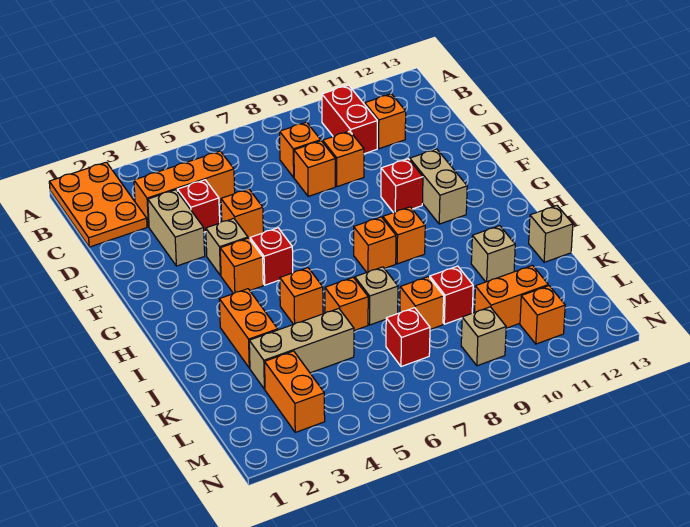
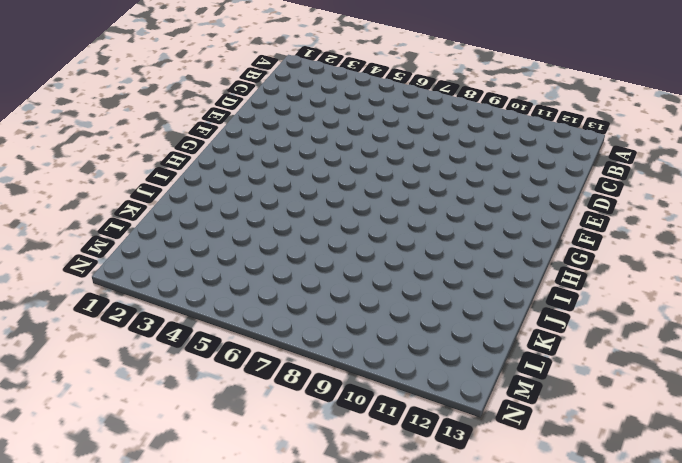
none -> orange 2x3 plate [49,162,147,247]
none -> red 1x2 brick [322,85,377,154]
none -> orange 1x3 brick [134,151,235,227]
none -> orange 1x1 brick [280,122,321,177]

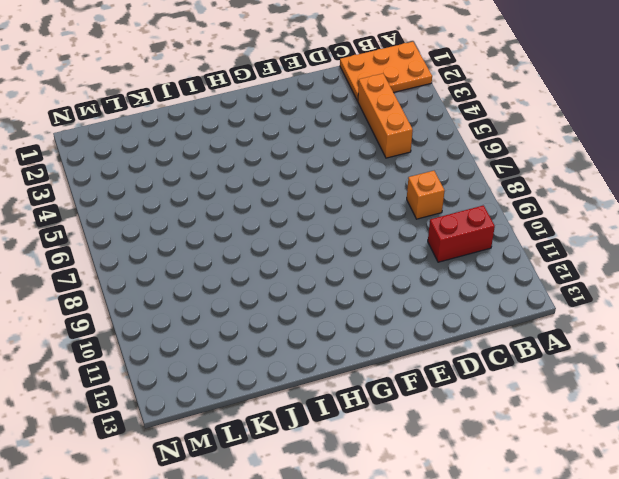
none -> orange 1x1 brick [365,94,406,149]
none -> tan 1x2 brick [148,190,205,266]
none -> red 1x1 brick [177,180,220,232]
none -> orange 1x1 brick [294,141,335,196]

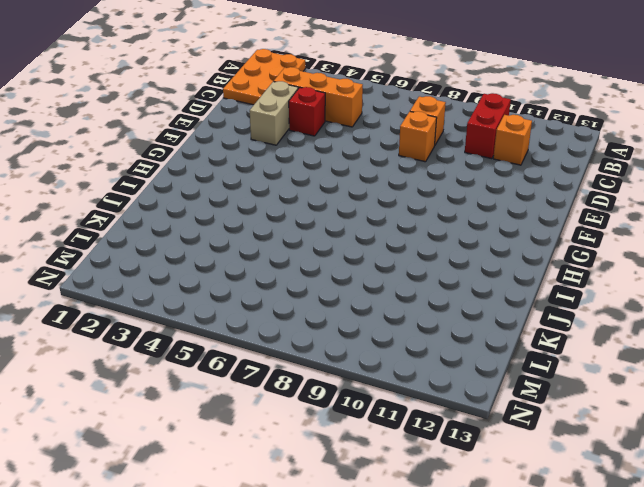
none -> orange 1x1 brick [323,131,364,187]
none -> orange 1x1 brick [221,189,263,239]
none -> tan 1x1 brick [206,218,248,276]
none -> red 1x1 brick [381,159,423,213]

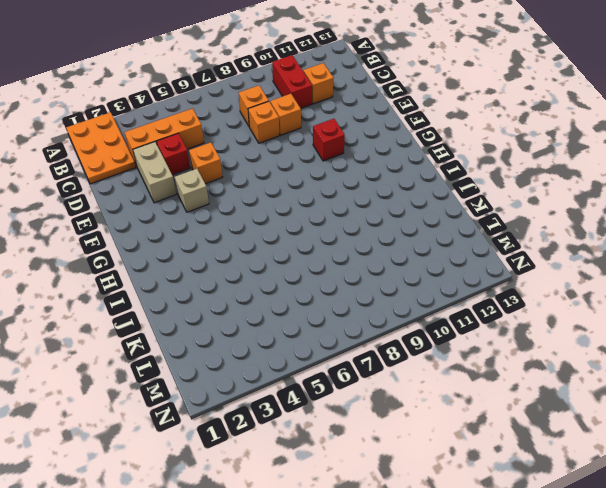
none -> tan 1x2 brick [410,149,467,224]
none -> orange 1x1 brick [220,238,263,294]
none -> red 1x1 brick [250,228,293,285]
none -> orange 1x1 brick [354,217,396,272]

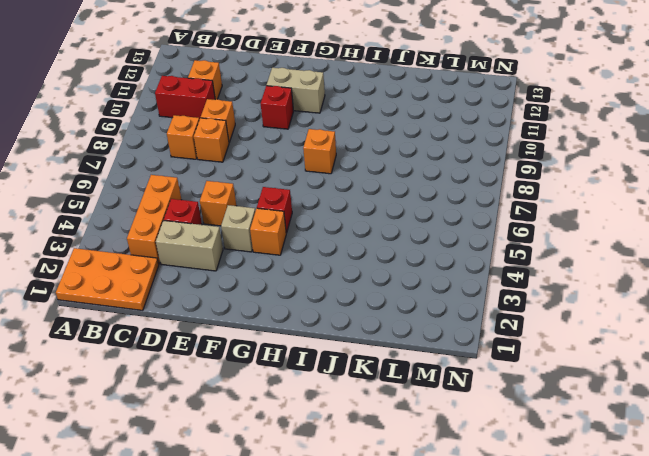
none -> orange 1x1 brick [383,207,425,264]
none -> orange 1x2 brick [219,289,278,368]
none -> orange 1x1 brick [280,268,323,324]
none -> orange 1x1 brick [325,277,368,331]

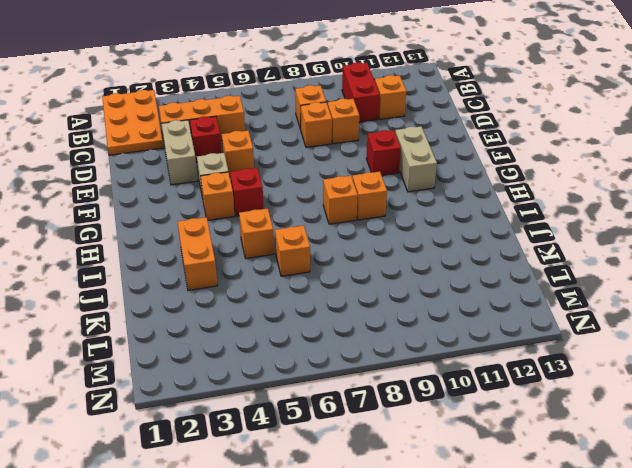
none -> tan 1x1 brick [355,267,398,325]
none -> tan 1x1 brick [471,226,515,282]
none -> tan 1x1 brick [529,206,573,262]
none -> tan 1x3 brick [249,308,354,389]

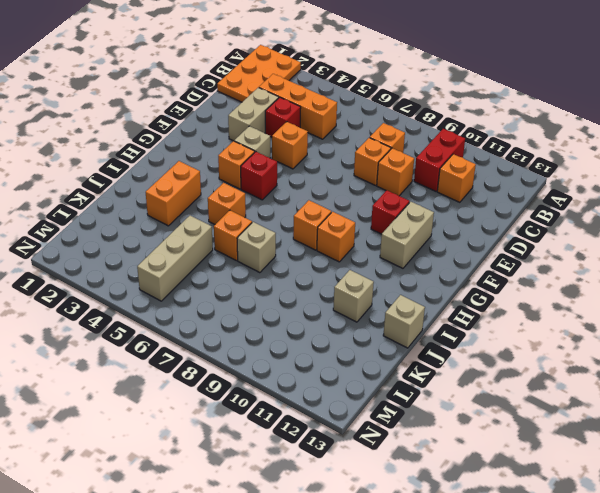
tan 1x3 brick [137,216,213,301] -> tan 1x3 brick turned to [249,308,354,389]
none -> orange 1x1 brick [400,277,444,329]
none -> red 1x1 brick [430,266,473,324]
none -> orange 1x2 brick [265,351,325,432]
none -> red 1x1 brick [386,308,430,367]

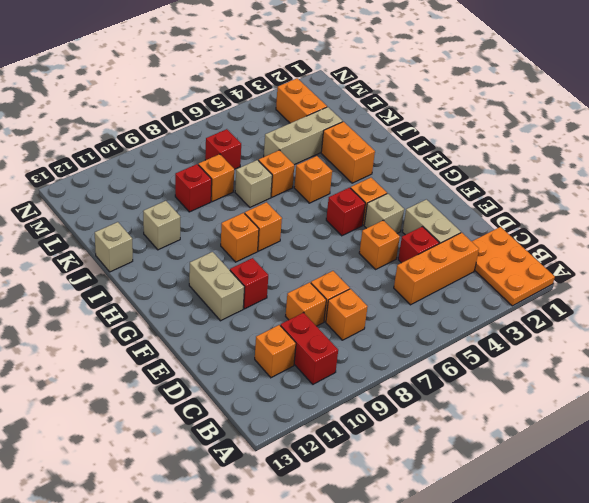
none -> orange 1x2 brick [475,265,548,328]
none -> tan 1x1 brick [461,307,506,366]
none -> orange 1x1 brick [520,286,565,344]

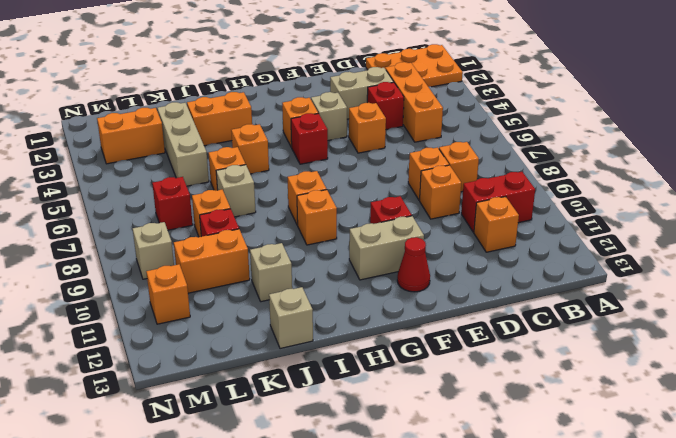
red 1x1 cone [397,237,430,292] -> none
orange 1x2 brick [174,229,250,293] -> orange 1x2 brick turned to [475,265,548,328]

